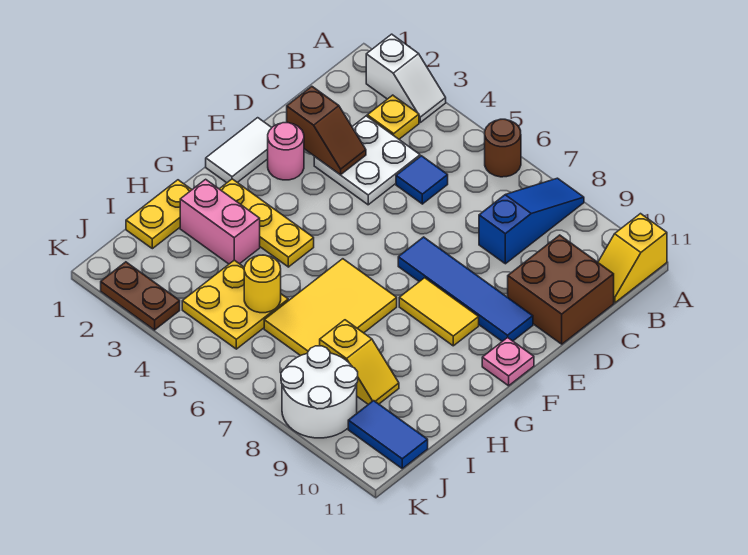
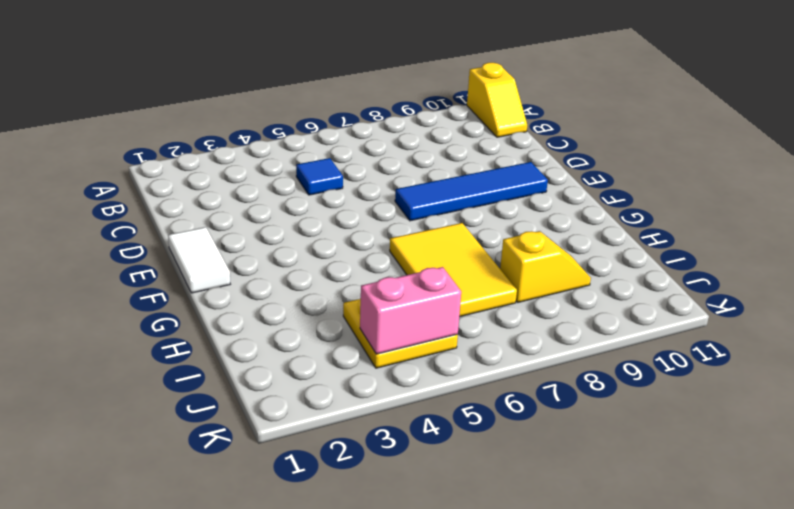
pink 1x2 brick [360,267,461,354] -> pink 1x2 brick moved to [180,179,260,264]
none -> white 1x2 slope [366,34,446,122]
none -> brown 1x1 round brick [485,119,521,177]
none -> blue 1x3 slope [479,178,584,264]

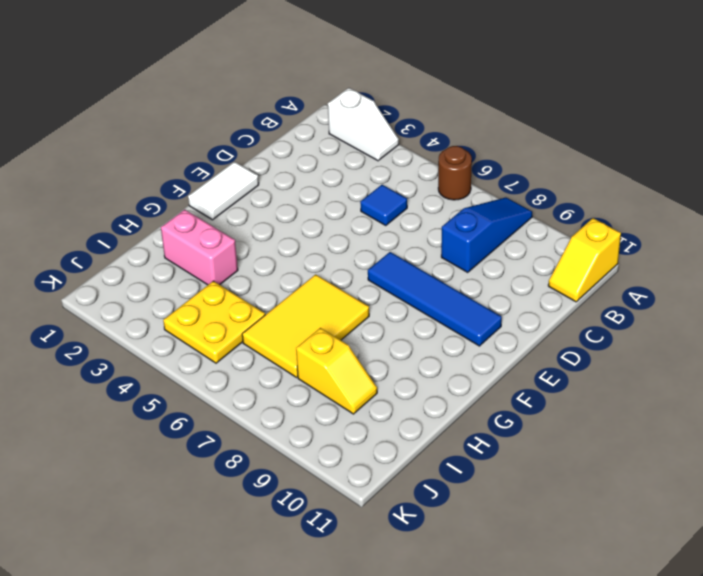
none -> yellow 1x1 plate [367,95,419,139]
none -> white 2x2 plate [314,116,420,205]
none -> brown 2x2 brick [508,235,614,344]

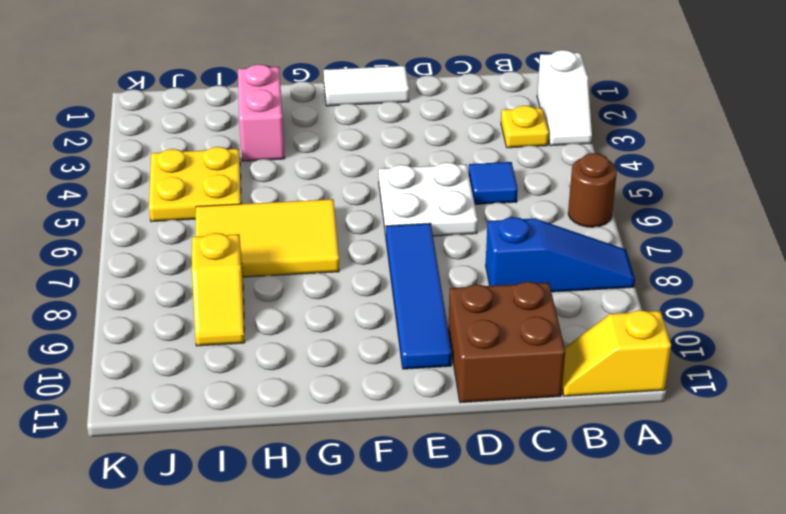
white 2x2 plate [379,162,478,236] -> white 2x2 plate moved to [314,116,420,205]
none -> pink 1x1 round brick [268,123,304,180]
none -> yellow 1x2 tile [399,278,479,346]
none -> pink 1x1 plate [482,337,534,386]

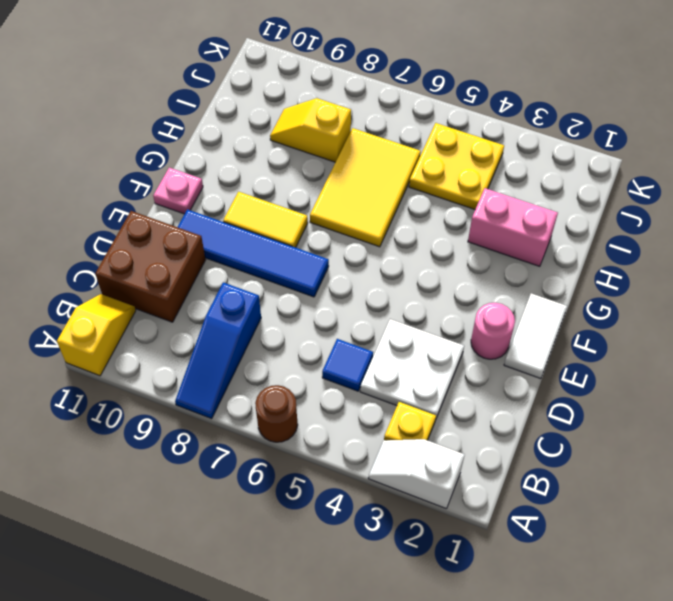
none -> yellow 1x3 plate [220,179,314,267]
none -> yellow 1x2 plate [126,180,192,249]
none -> white 2x2 round brick [281,346,358,438]

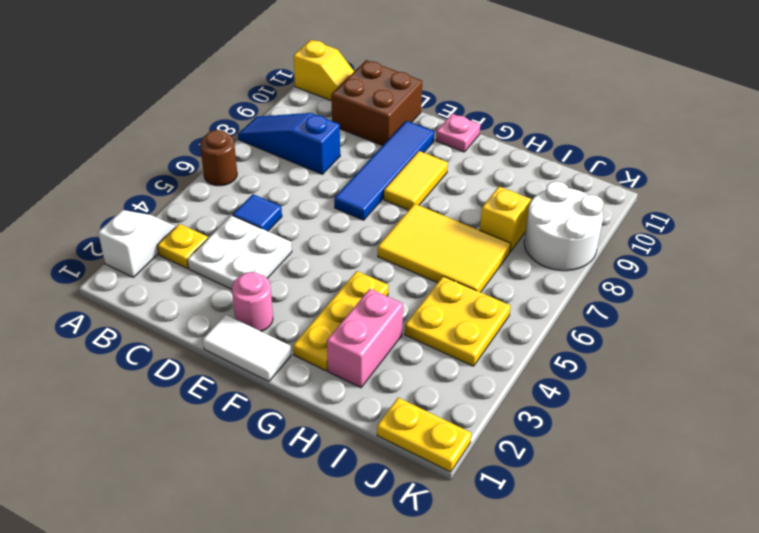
yellow 1x2 plate [377,398,471,472] -> yellow 1x2 plate moved to [126,180,192,249]
none -> blue 1x2 tile [348,401,428,468]
none -> brown 1x2 plate [101,262,180,330]
none -> brown 1x2 slope [287,86,366,175]

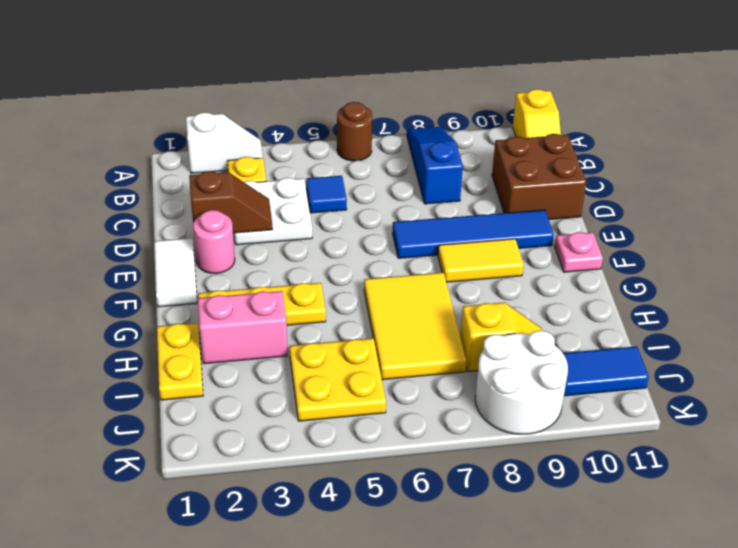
none -> brown 1x2 plate [101,262,180,330]
none -> yellow 1x1 round brick [244,255,281,313]

